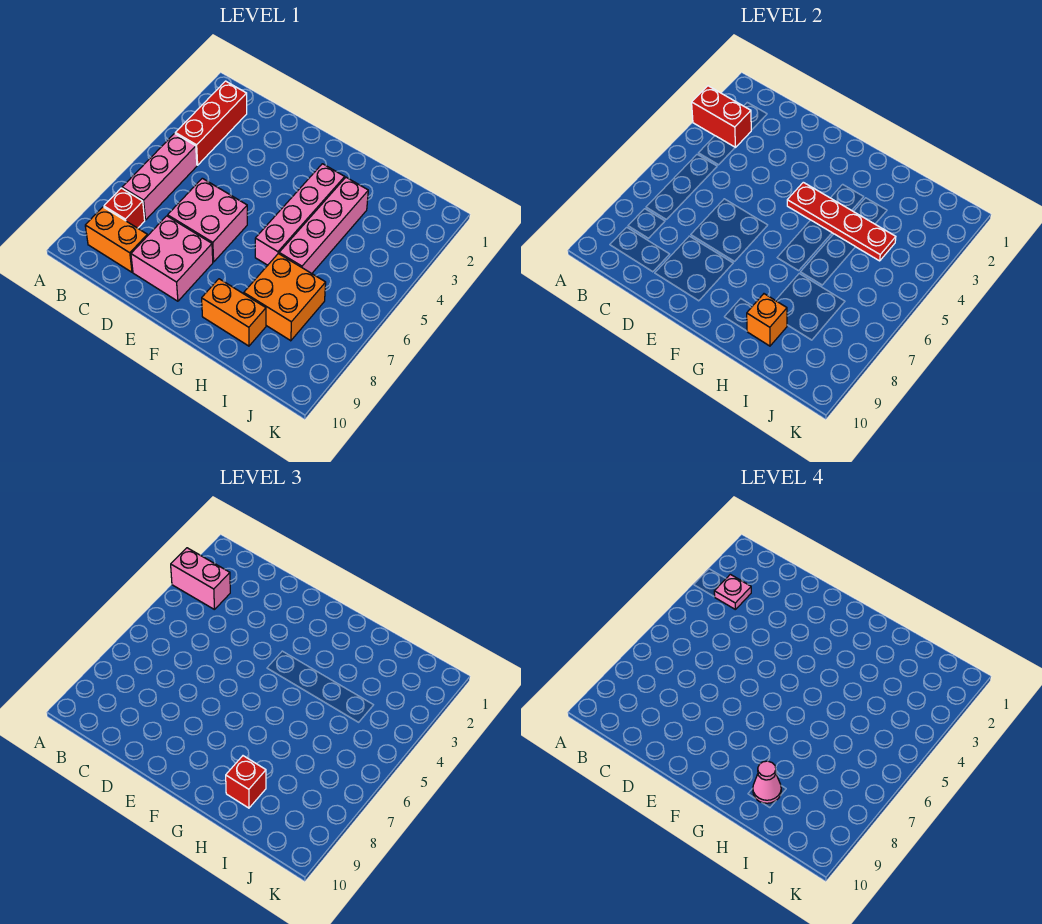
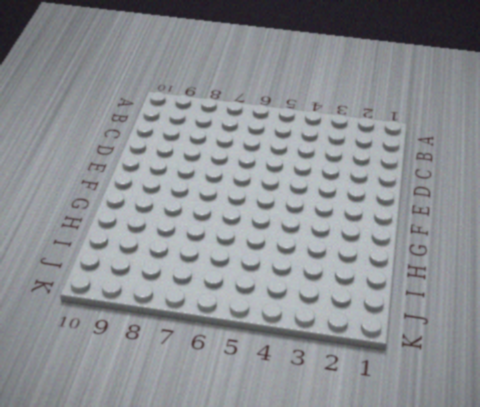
none -> red 1x3 brick [175,81,247,165]
none -> pink 1x3 brick [122,133,197,220]
none -> red 1x1 brick [104,188,145,228]

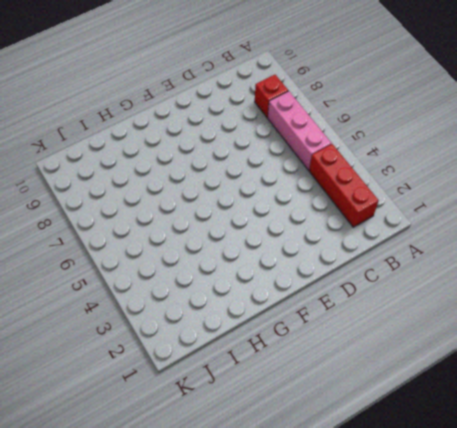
none -> orange 1x2 brick [85,207,147,272]
none -> pink 2x2 brick [168,178,247,262]
none -> pink 2x2 brick [131,216,213,301]

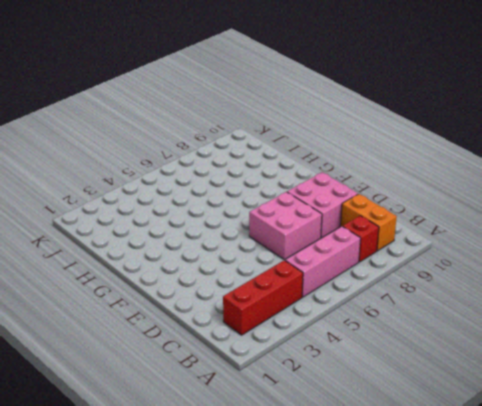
none -> pink 1x4 brick [255,164,345,265]
none -> orange 1x2 brick [202,279,266,346]
none -> pink 1x4 brick [279,177,368,273]

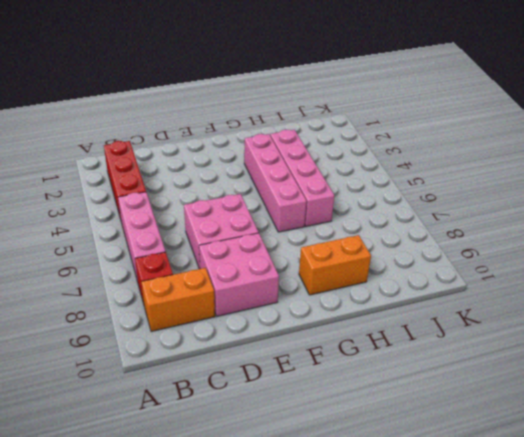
none -> orange 2x2 brick [244,254,326,341]
none -> red 1x2 brick [692,86,751,147]
none -> red 1x4 plate [787,182,896,261]

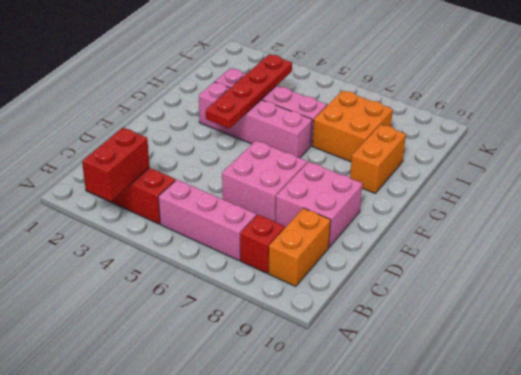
none -> orange 1x1 brick [747,294,787,346]
none -> pink 1x2 brick [171,548,230,610]
none -> red 1x1 brick [226,756,266,808]

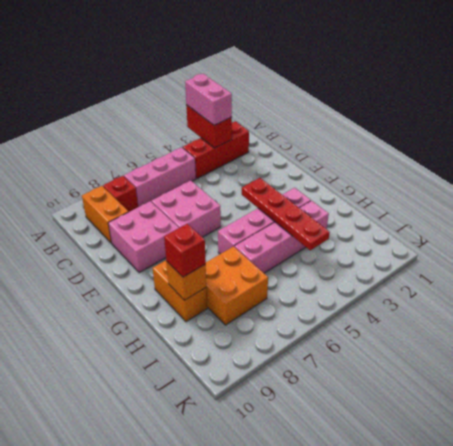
none -> pink 1x1 plate [714,574,751,610]
none -> pink 1x1 cone [753,761,781,803]

